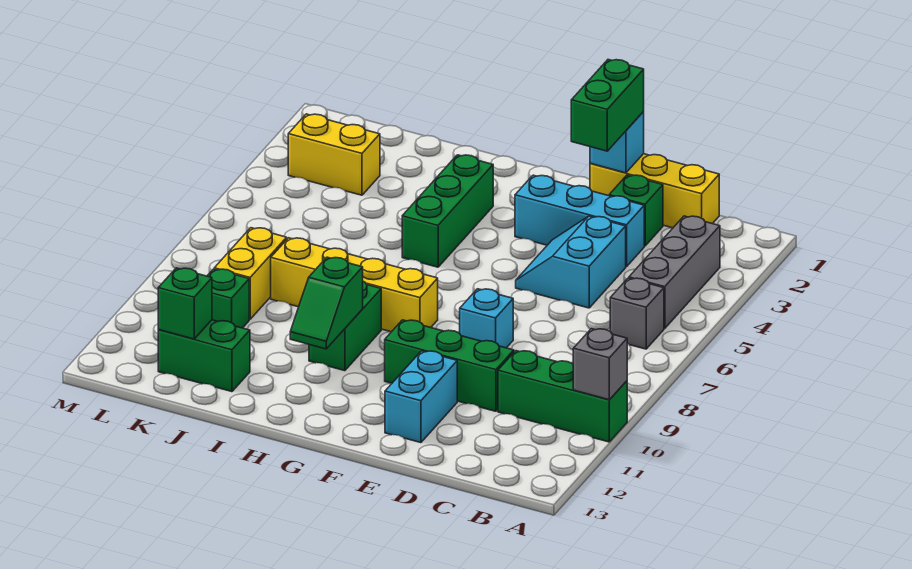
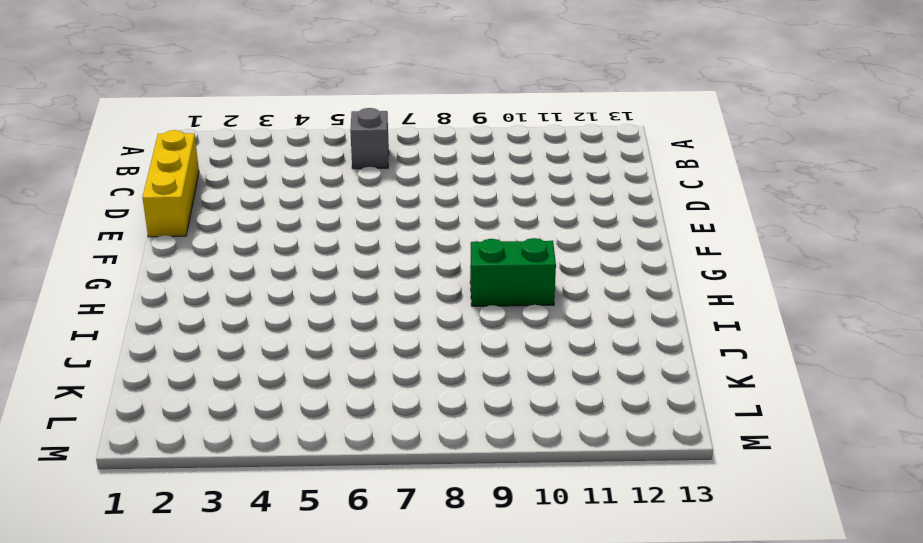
none -> green 1x3 brick [498,351,627,442]
none -> grey 1x3 brick [629,216,720,328]
none -> green 1x1 brick [609,175,663,246]

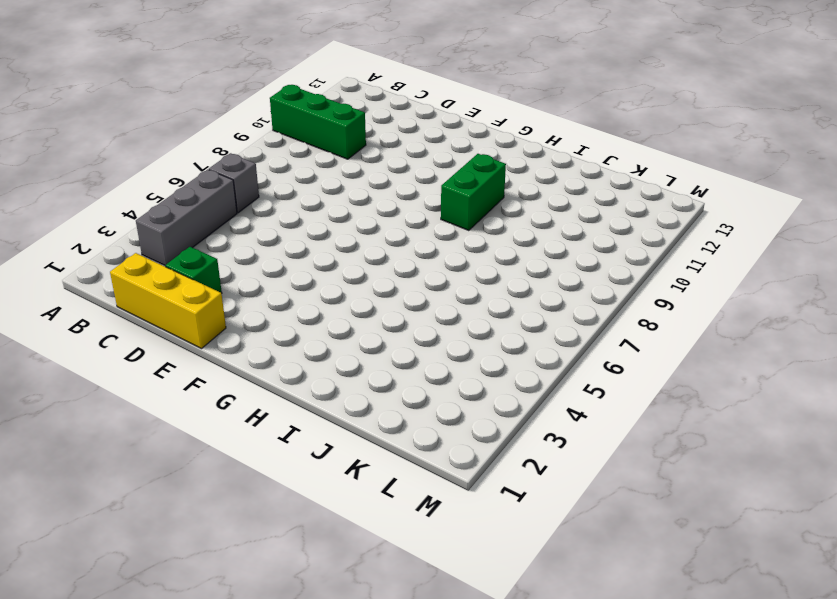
none -> cyan 1x3 brick [515,175,644,267]
none -> cyan 2x2 slope [516,216,626,308]
none -> green 1x3 brick [385,320,514,411]

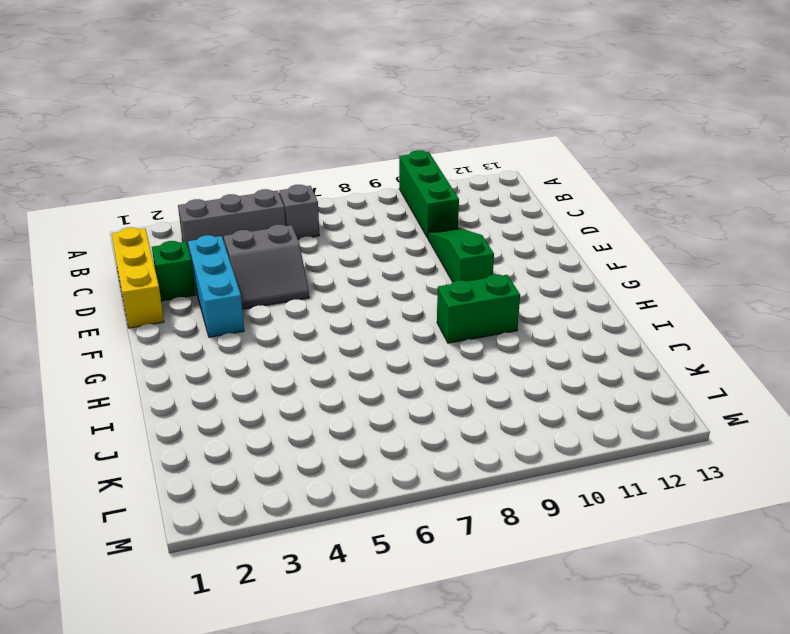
grey 2x2 slope [224,225,309,309] -> cyan 2x2 slope [516,216,626,308]
green 1x3 slope [428,228,494,282] -> green 1x3 brick [385,320,514,411]
none -> cyan 1x1 brick [460,289,513,348]
none -> cyan 1x2 brick [385,351,457,443]
none -> yellow 1x4 brick [271,238,438,332]

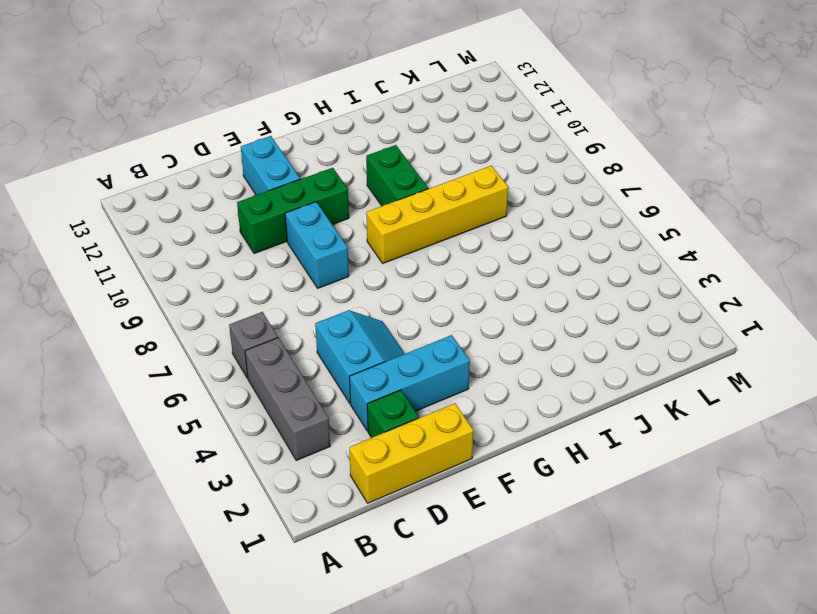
cyan 1x2 brick [285,202,349,288] -> cyan 1x1 brick [460,289,513,348]
none -> green 1x3 brick [498,351,627,442]
none -> green 1x3 brick [402,155,493,267]
none -> green 1x2 brick [158,320,250,392]

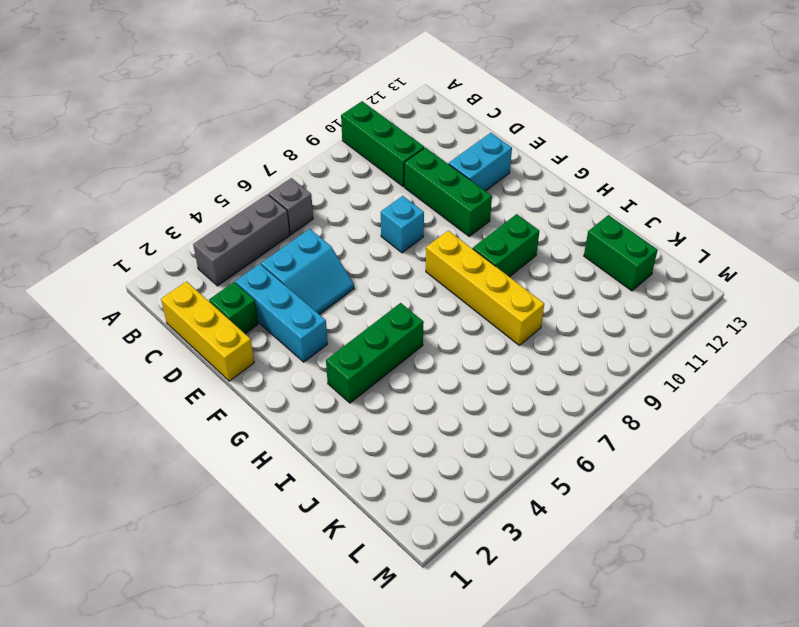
none -> yellow 1x2 brick [288,114,380,195]
none -> yellow 1x2 brick [214,228,287,319]
none -> green 1x1 brick [207,269,249,328]

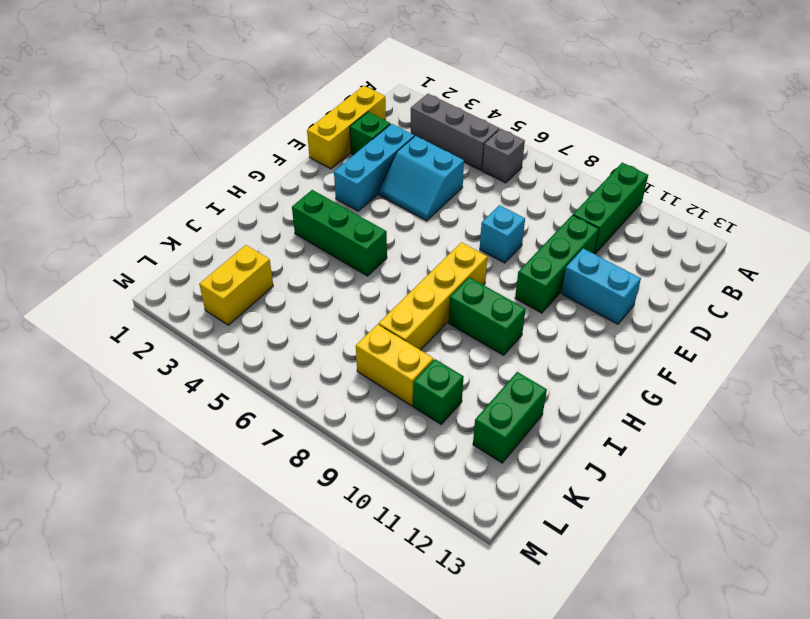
none -> grey 1x1 brick [573,329,627,400]
none -> cyan 1x1 brick [590,112,644,173]
none -> green 1x2 slope [290,257,363,349]

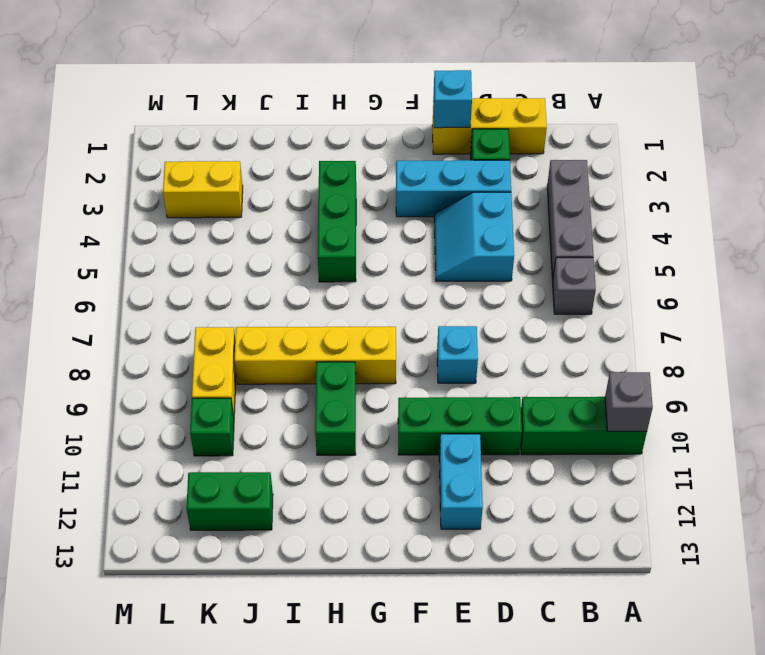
none -> green 1x2 slope [290,257,363,349]
none -> green 1x1 brick [158,268,212,339]
none -> green 1x2 brick [571,60,644,151]

